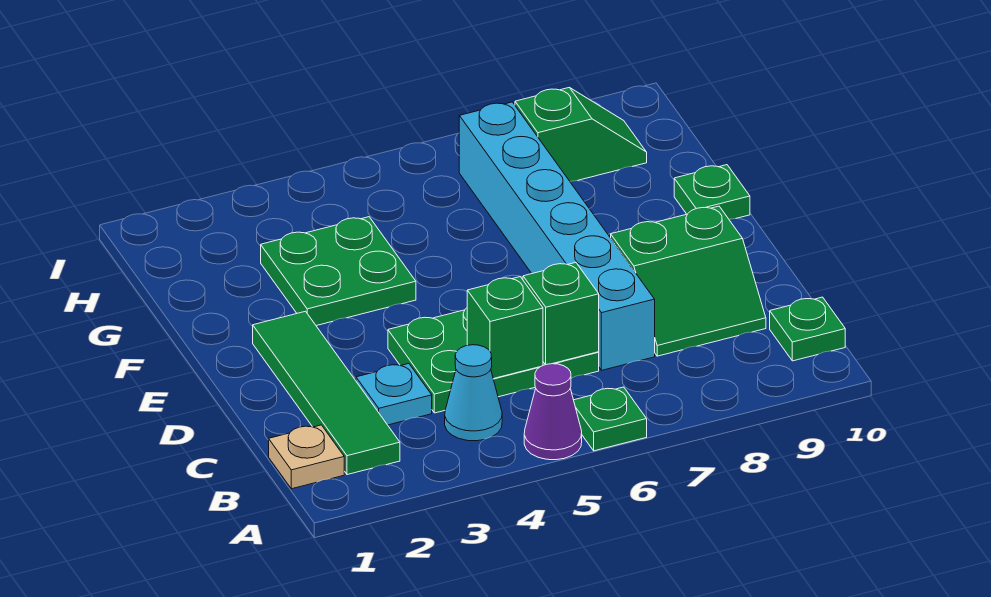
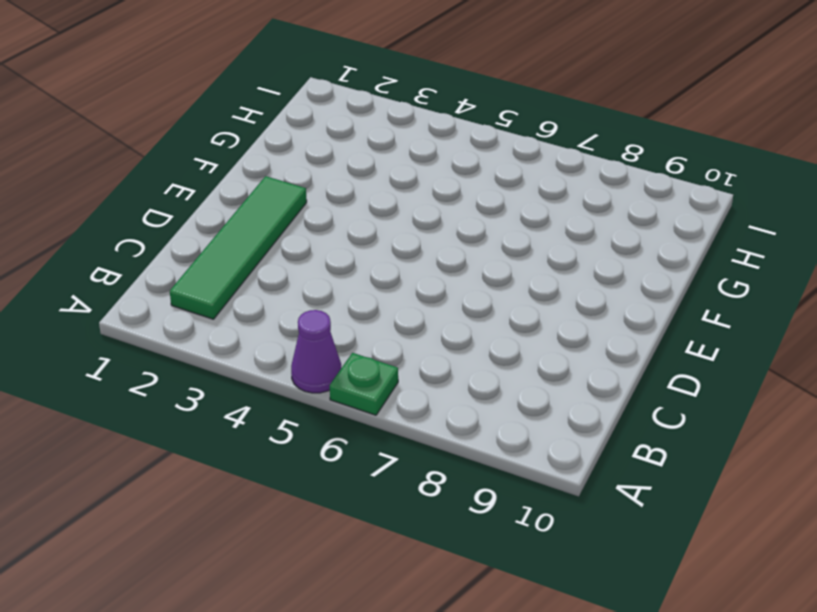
none -> tan 1x1 plate [269,425,344,489]
none -> cyan 1x1 cone [445,345,502,441]
none -> green 1x1 plate [770,297,845,361]

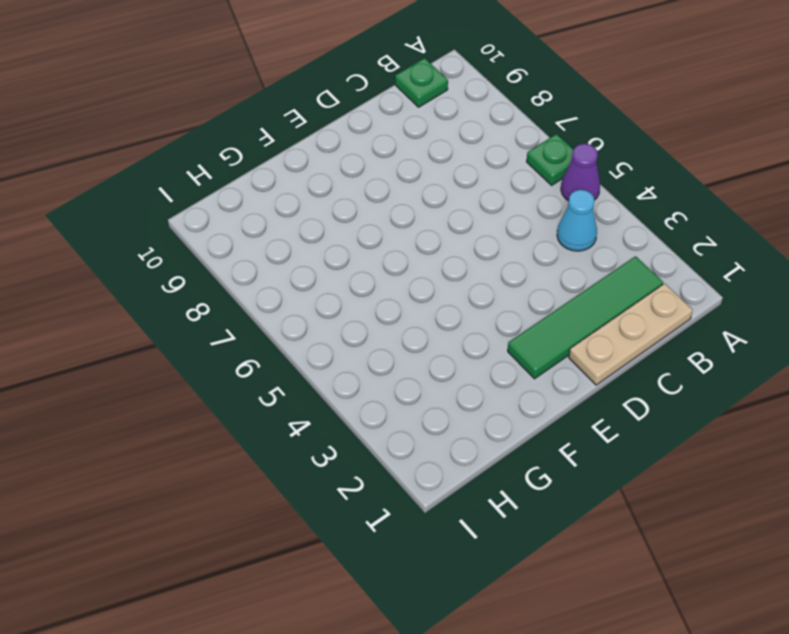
tan 1x3 plate [569,283,693,385] -> tan 1x1 plate [269,425,344,489]
none -> cyan 1x1 plate [356,364,432,425]
none -> green 2x3 plate [388,308,599,413]
none -> cyan 1x6 brick [459,102,655,370]

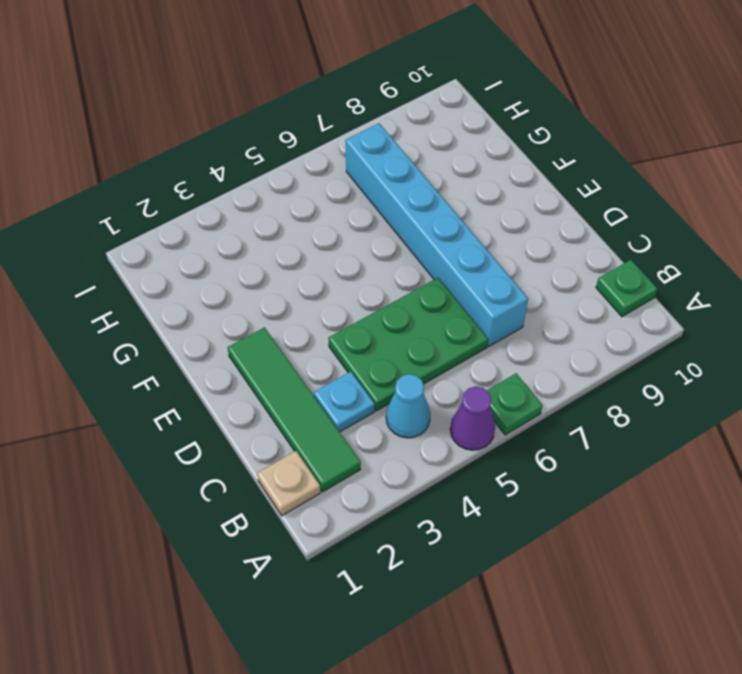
none -> green 2x2 slope [611,206,766,356]
none -> green 2x2 plate [261,217,416,326]
none -> green 1x1 plate [674,165,750,219]

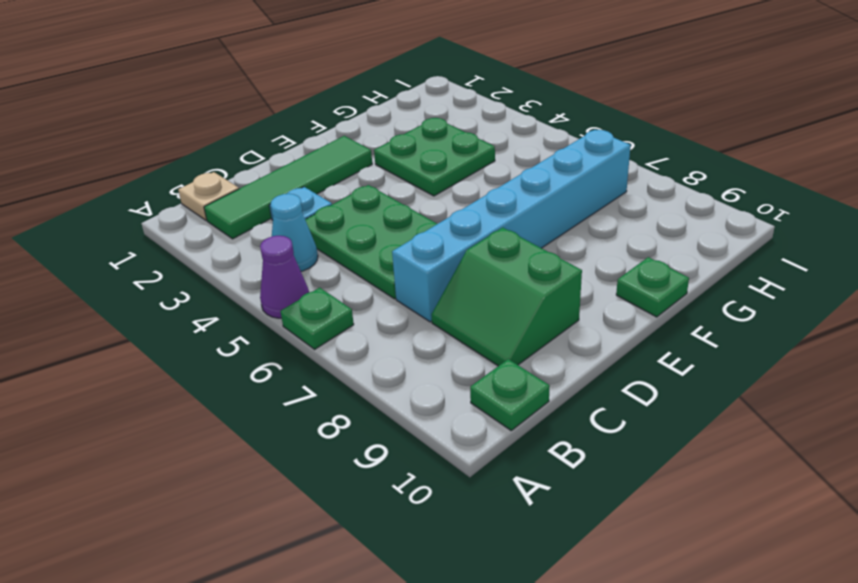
none -> green 1x2 slope [515,87,647,181]
none -> green 1x1 brick [467,277,543,379]
none -> green 1x1 brick [523,263,599,365]

